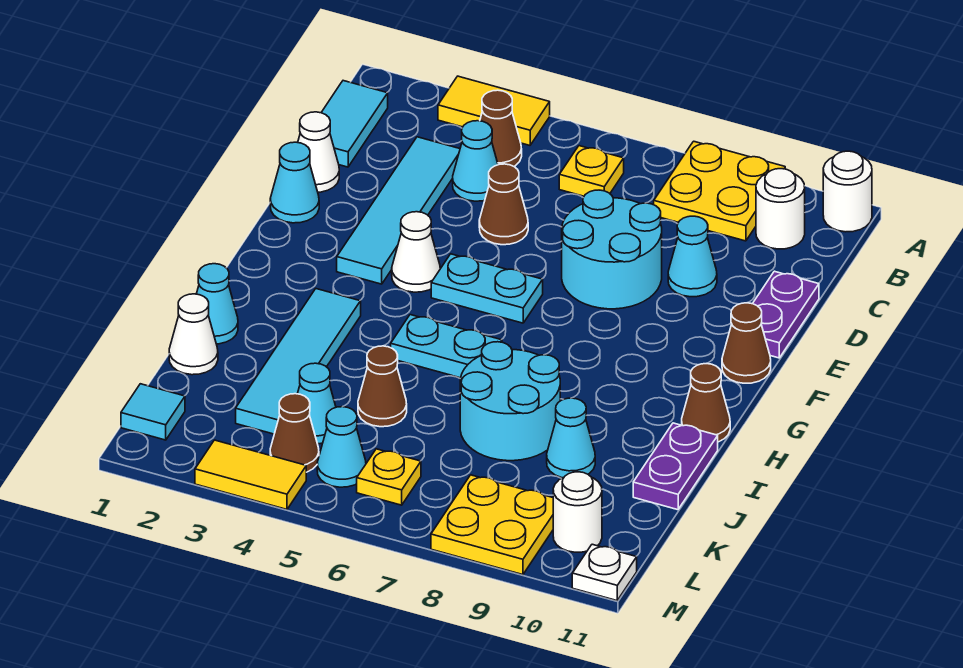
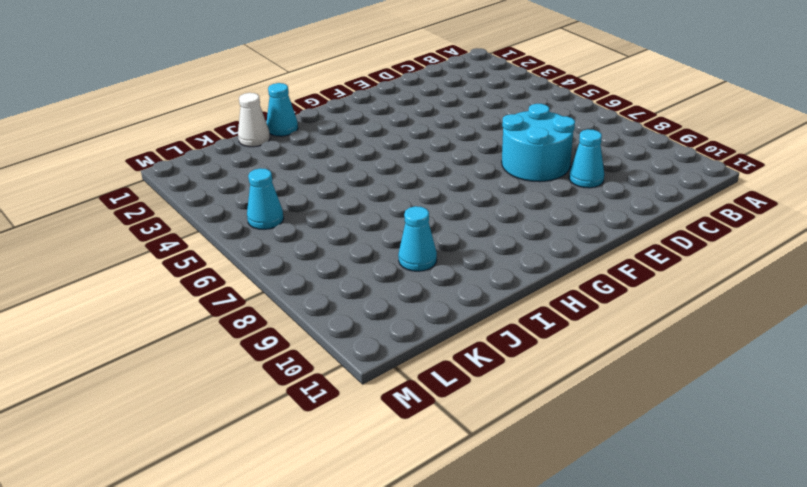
none -> yellow 1x2 tile [438,76,550,145]
none -> yellow 2x2 plate [654,141,785,241]
none -> white 1x1 round brick [823,151,872,232]
none -> cyan 1x2 tile [321,81,388,167]

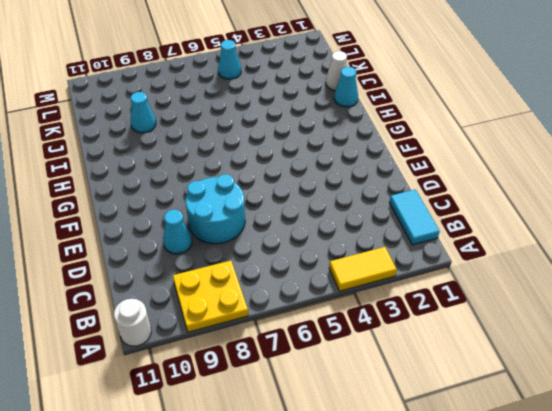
none -> brown 1x1 cone [480,90,522,166]
none -> yellow 1x1 plate [559,146,624,196]
none -> white 1x1 round brick [756,169,805,249]
none -> cyan 1x4 tile [337,137,460,284]

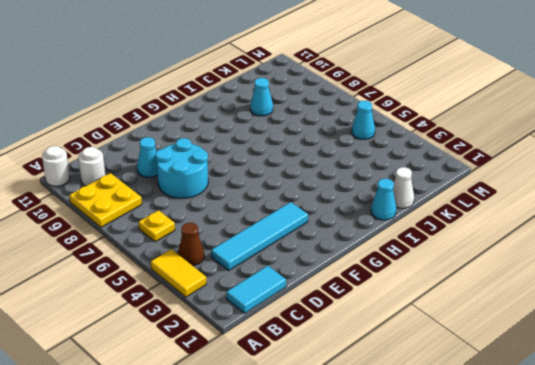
none -> cyan 1x1 cone [453,121,498,201]
none -> white 1x1 cone [298,112,339,192]
none -> brown 1x1 cone [479,164,528,245]
none -> purple 1x2 plate [753,271,819,358]

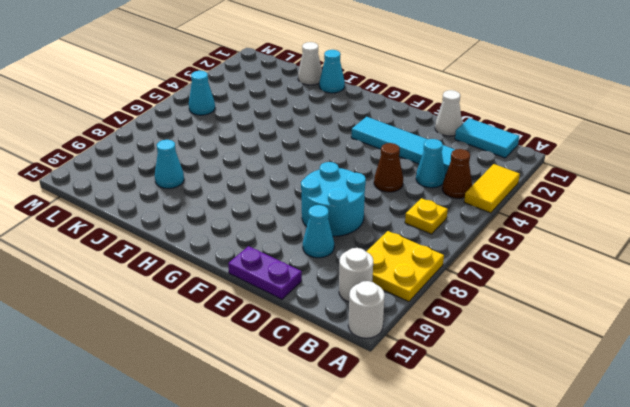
none -> cyan 1x1 cone [270,142,319,223]
none -> white 1x1 cone [392,212,440,292]
none -> cyan 1x2 plate [431,254,543,323]
none -> brown 1x1 cone [722,303,771,383]

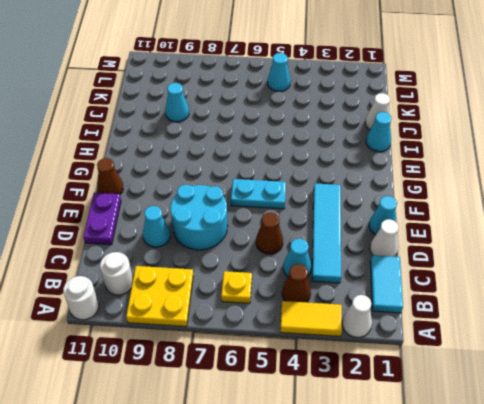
white 1x1 cone [342,295,372,337] -> white 1x1 cone moved to [392,212,440,292]
none -> cyan 1x4 tile [236,289,361,434]
none -> cyan 1x2 plate [391,315,502,378]
none -> brown 1x1 cone [682,364,730,442]
none -> cyan 2x2 round brick [460,342,560,461]

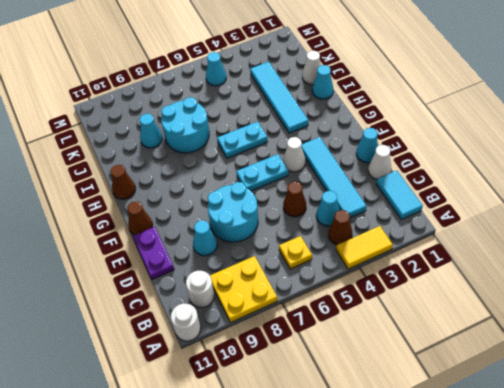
none -> purple 1x2 plate [633,423,718,510]
none -> brown 1x1 cone [358,346,407,427]
none -> cyan 1x1 cone [297,363,336,444]
none -> cyan 1x1 tile [121,384,185,440]

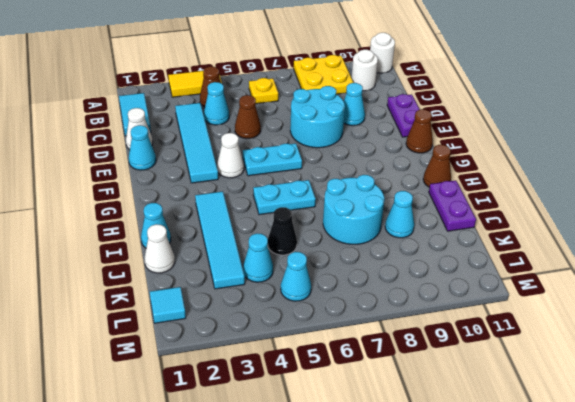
black 1x1 cone [268,207,297,255] -> brown 1x1 cone [358,346,407,427]
none -> brown 1x1 cone [270,394,319,472]
none -> yellow 1x1 plate [357,449,421,505]
none -> yellow 2x2 plate [431,475,553,575]
none -> white 1x1 round brick [553,472,602,552]

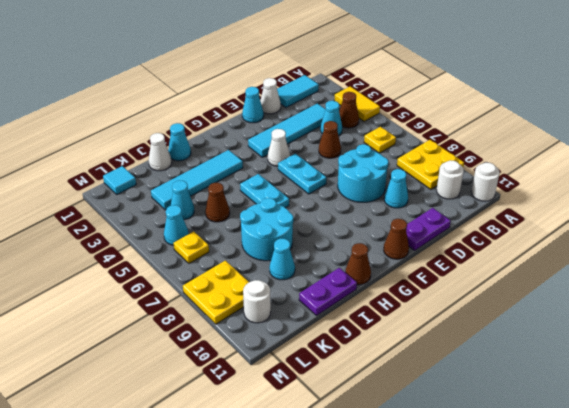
none -> brown 1x1 cone [270,394,319,472]
none -> yellow 1x2 tile [195,440,306,509]
none -> white 1x1 plate [572,544,637,601]

